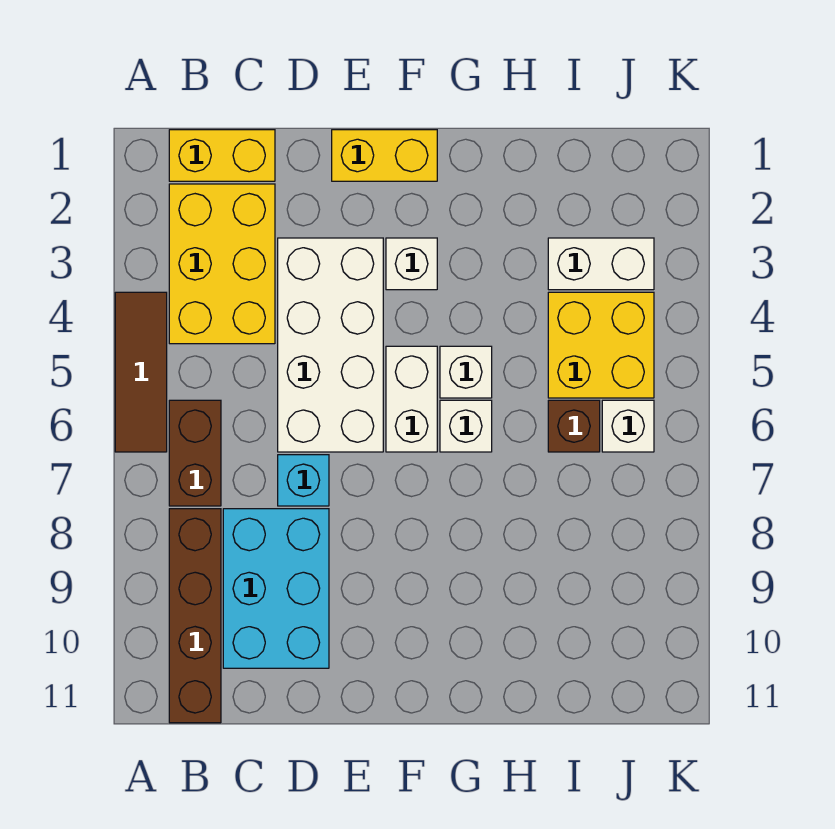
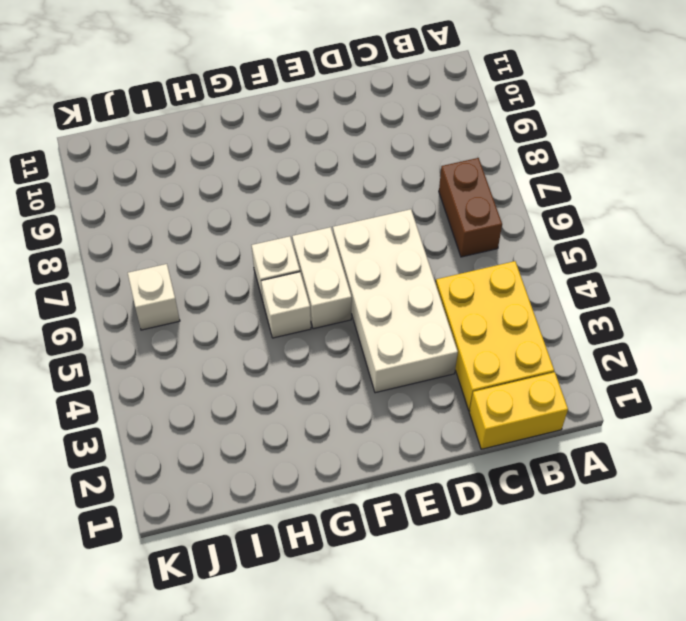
none -> brown 1x3 tile [115,292,167,452]
none -> brown 1x4 brick [169,509,221,723]
none -> cyan 2x3 brick [223,509,329,668]

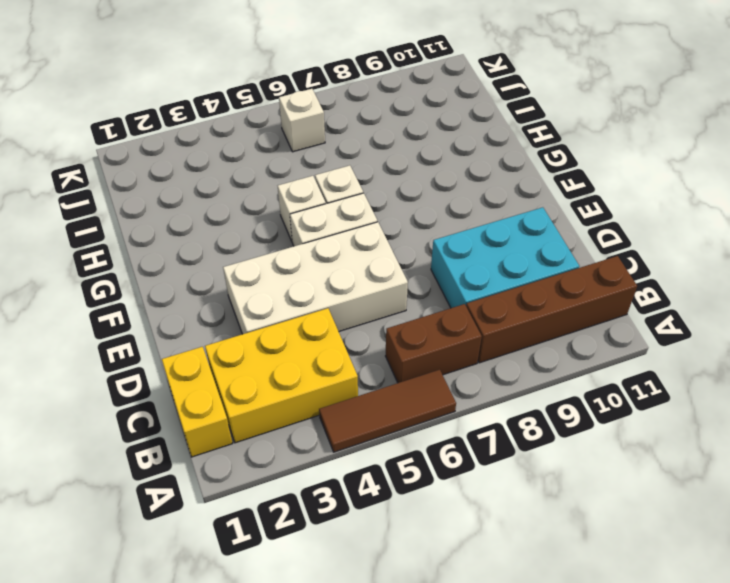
none -> cyan 1x1 brick [278,455,329,506]
none -> yellow 1x2 brick [332,130,437,181]
none -> white 1x1 brick [386,238,437,290]

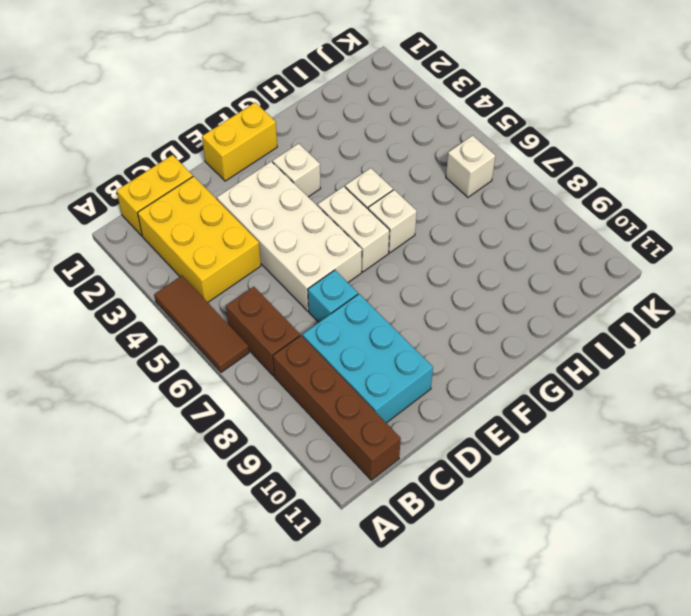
none -> white 1x2 brick [548,238,654,290]
none -> yellow 2x2 brick [548,292,654,398]
none -> brown 1x1 brick [548,400,600,452]

